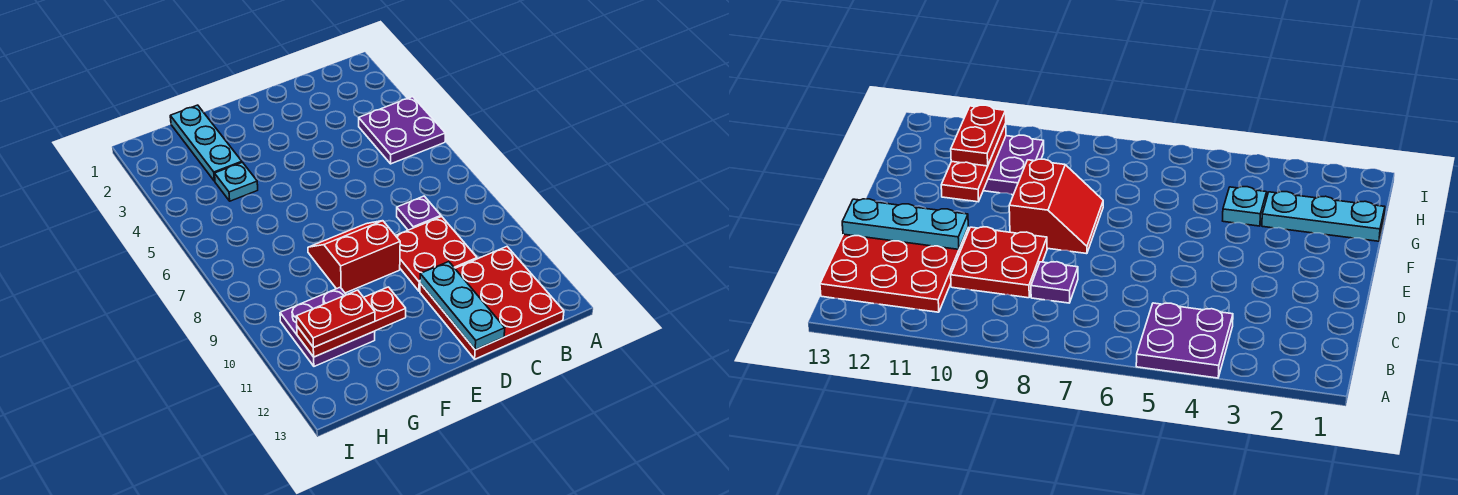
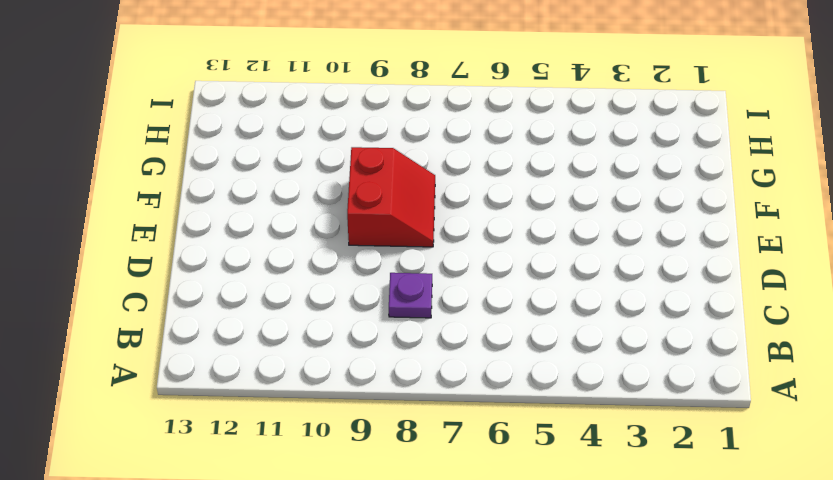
none -> purple 2x2 plate [359,97,445,164]
none -> red 3x3 plate [420,247,564,359]

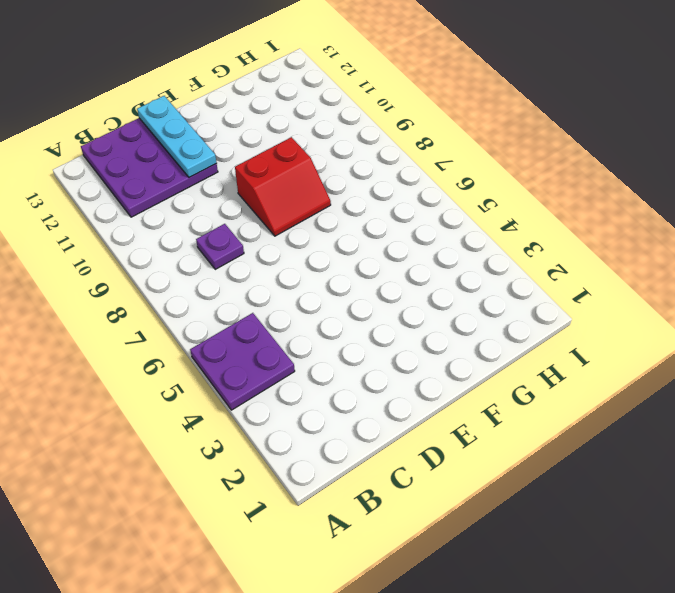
purple 3x3 plate [81,118,218,217] -> red 3x3 plate [420,247,564,359]
none -> red 2x2 plate [396,217,477,291]
none -> cyan 1x3 plate [170,105,242,181]

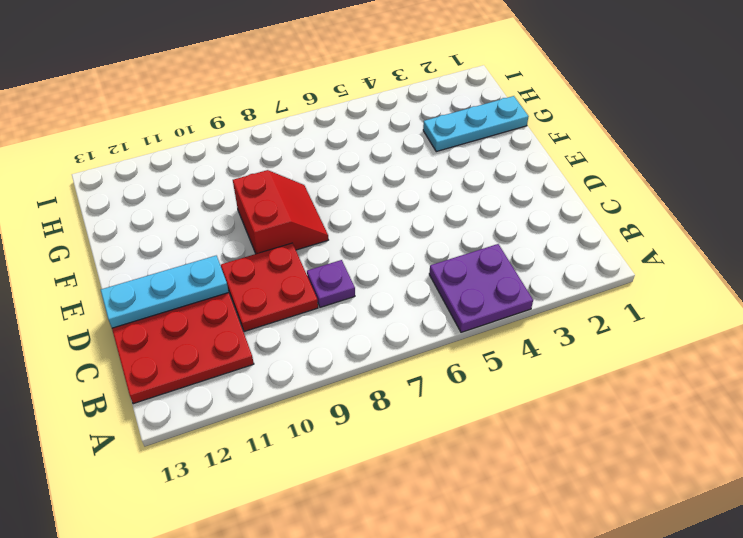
none -> cyan 1x1 plate [215,162,258,201]
none -> purple 2x2 plate [280,287,375,366]

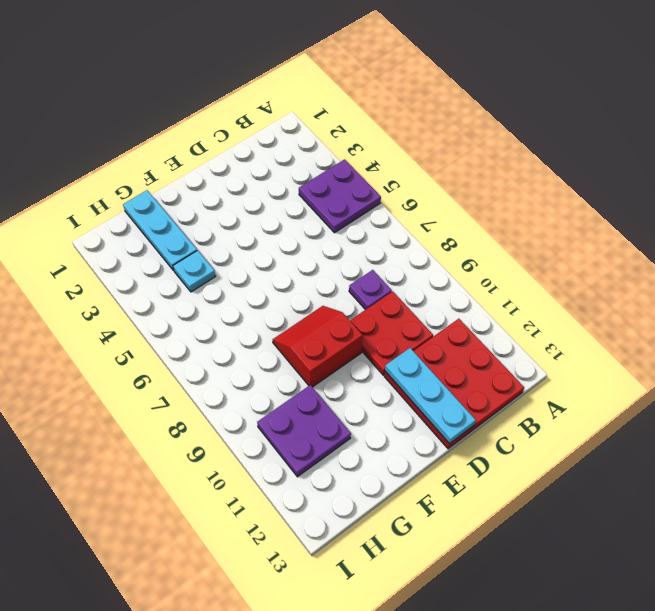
none -> red 1x3 plate [297,287,406,357]
none -> red 1x2 plate [296,290,375,347]

